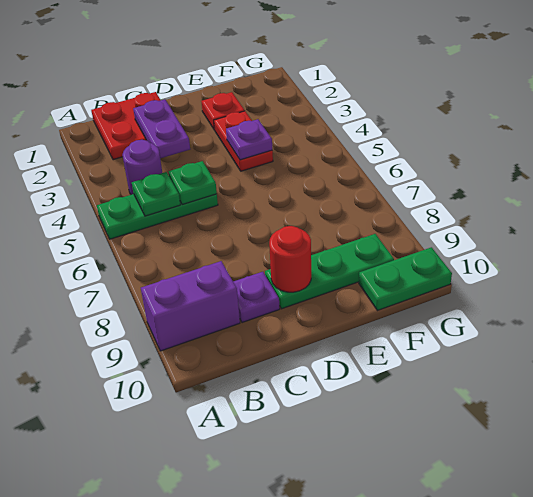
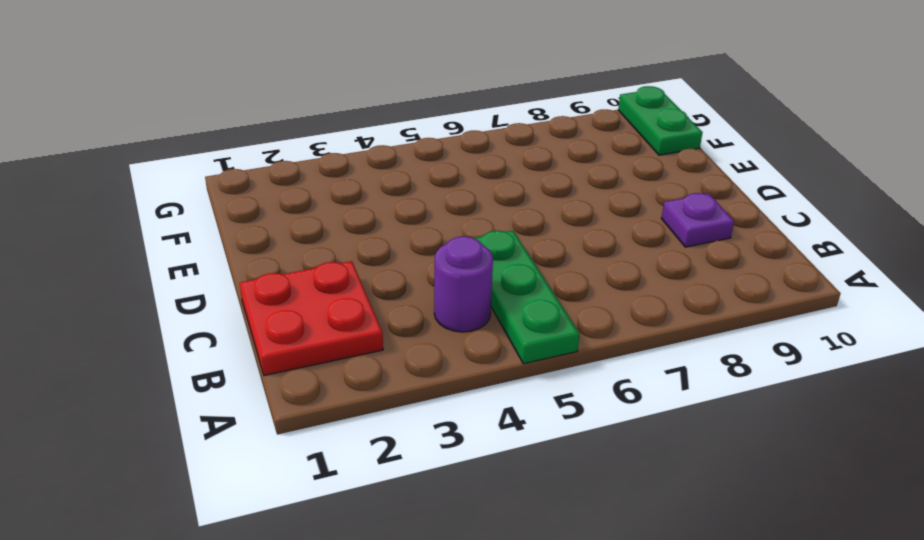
none -> purple 1x2 brick [141,261,240,351]
none -> green 1x3 plate [265,234,394,309]
none -> red 1x1 plate [201,92,245,130]

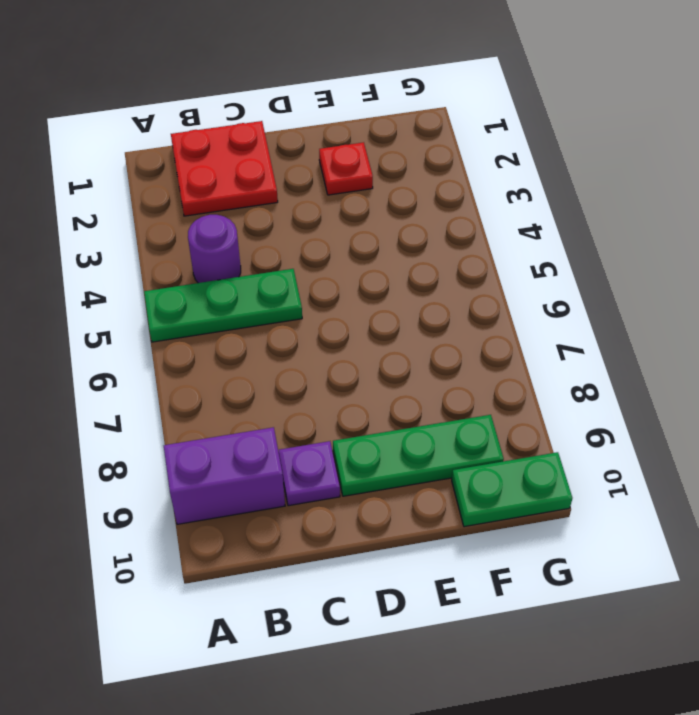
none -> red 1x2 plate [214,111,273,171]
none -> green 1x1 plate [132,172,180,216]
none -> purple 1x2 plate [133,99,190,158]

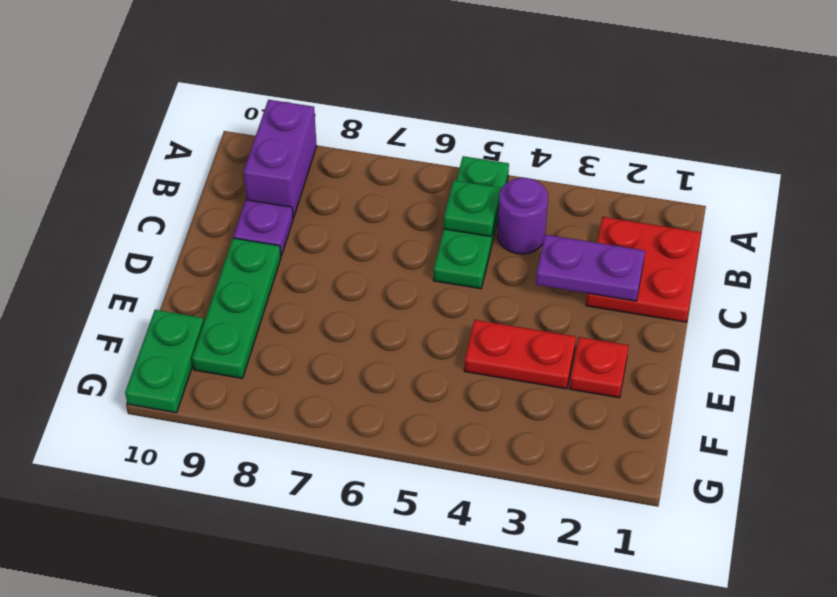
none -> green 1x1 plate [168,161,217,205]
none -> red 1x1 round brick [269,226,311,292]
none -> purple 1x1 plate [226,119,272,160]

